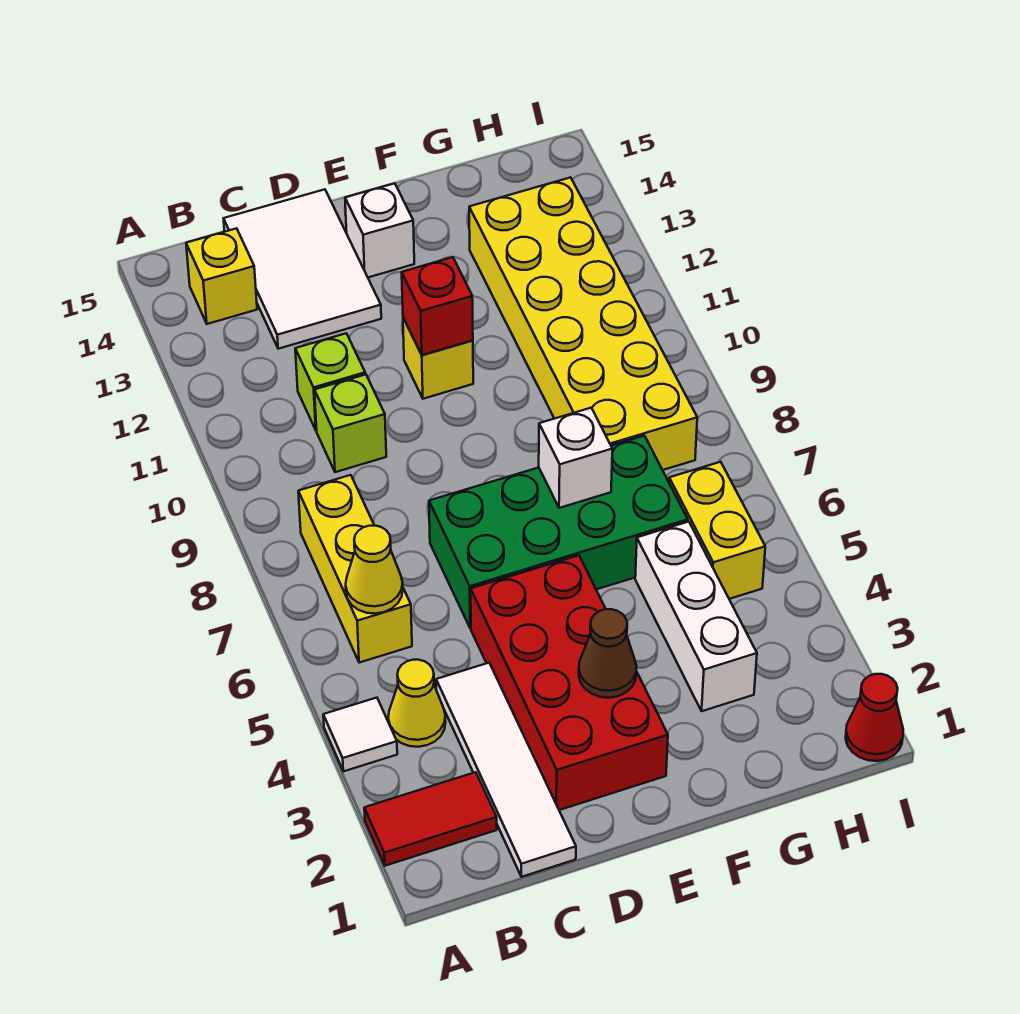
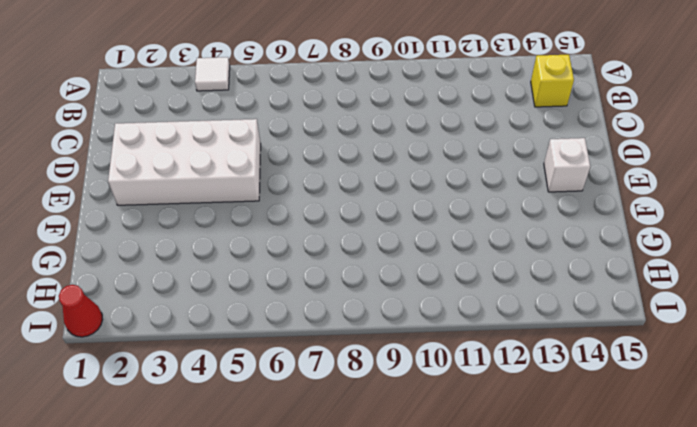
white 2x4 brick [108,119,261,205] -> red 2x4 brick [471,555,668,810]
none -> red 1x2 tile [364,772,497,866]
none -> yellow 1x1 cone [388,660,445,747]
none -> yellow 1x3 brick [298,475,412,663]

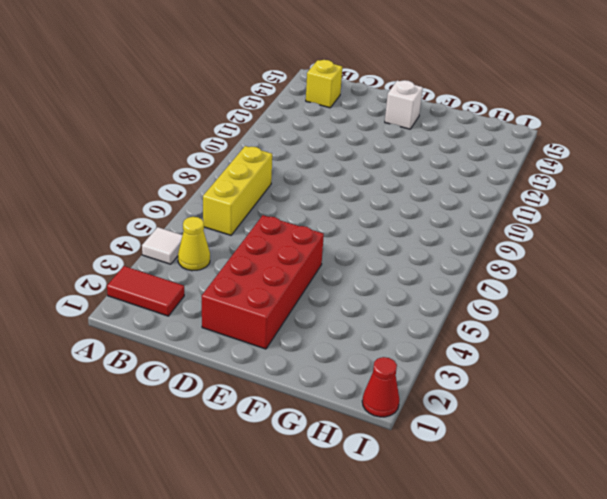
none -> white 1x4 tile [436,663,576,877]
none -> lime 1x1 brick [314,374,386,472]
none -> lime 1x1 brick [295,333,365,430]

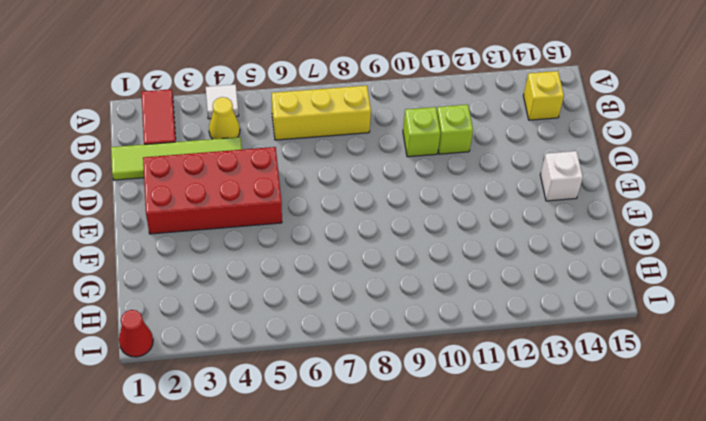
lime 1x4 tile [111,137,242,180] -> white 1x4 tile [436,663,576,877]
none -> white 2x3 tile [223,189,381,349]
none -> green 2x4 brick [429,436,688,628]
none -> yellow 1x1 brick [403,318,473,399]

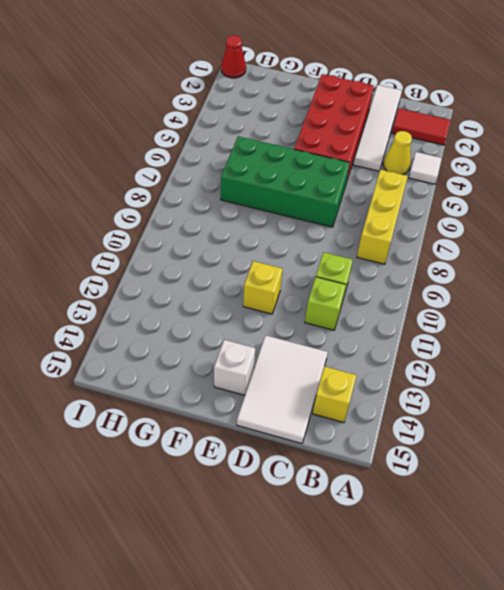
none -> white 1x3 brick [635,522,757,711]
none -> yellow 2x6 brick [469,177,697,470]
none -> yellow 1x2 brick [669,462,765,599]

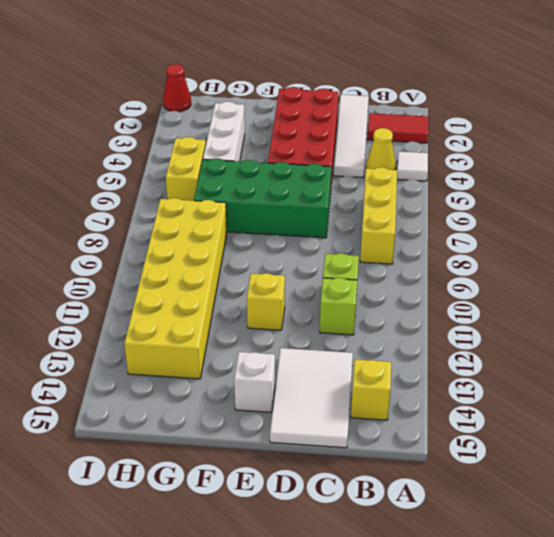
none -> yellow 1x1 cone [346,526,403,614]
none -> brown 1x1 cone [579,609,636,698]
none -> red 1x1 brick [402,257,473,355]

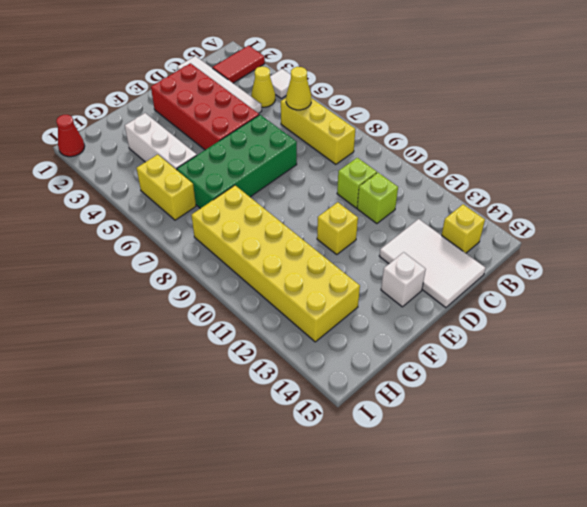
none -> brown 1x1 cone [579,609,636,698]
none -> red 1x1 brick [402,257,473,355]
none -> white 1x1 brick [539,408,612,508]

